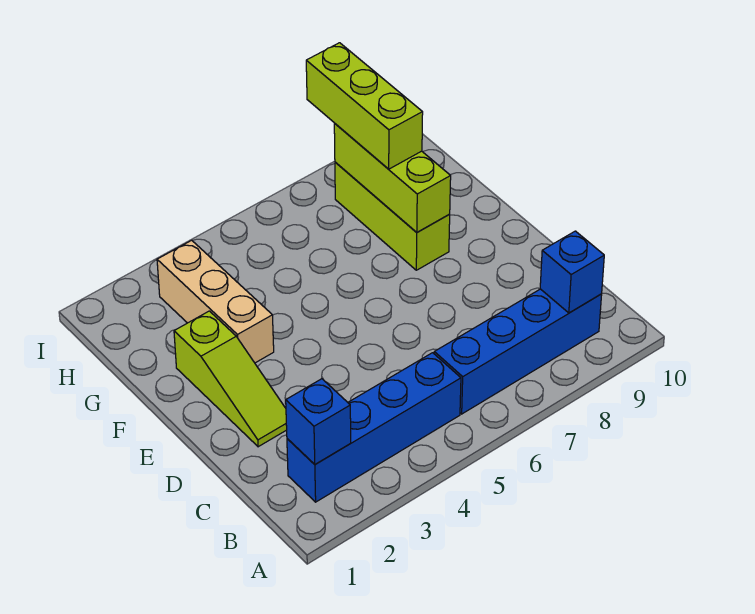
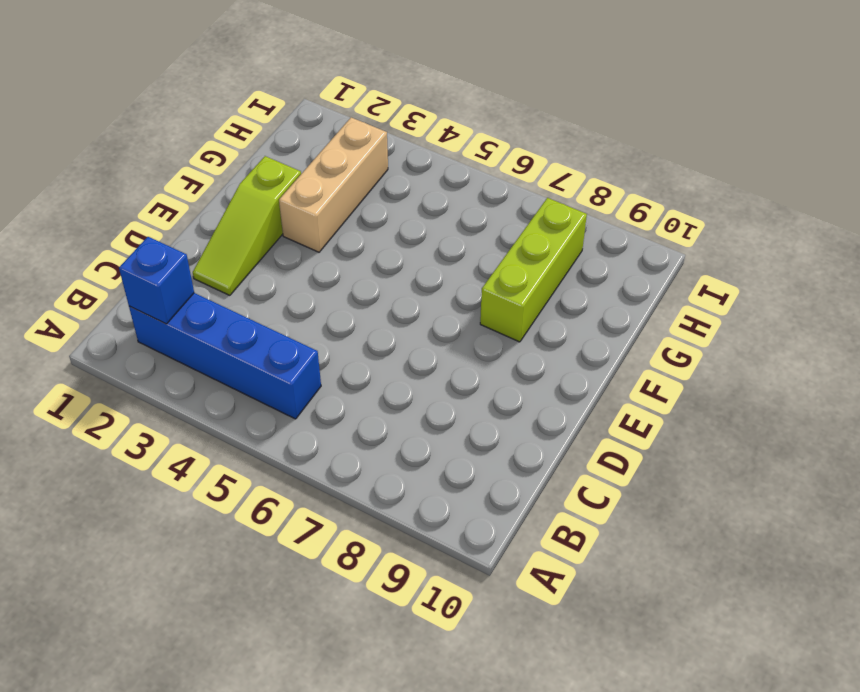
none -> blue 1x4 brick [434,289,602,414]
none -> blue 1x1 brick [540,231,604,313]

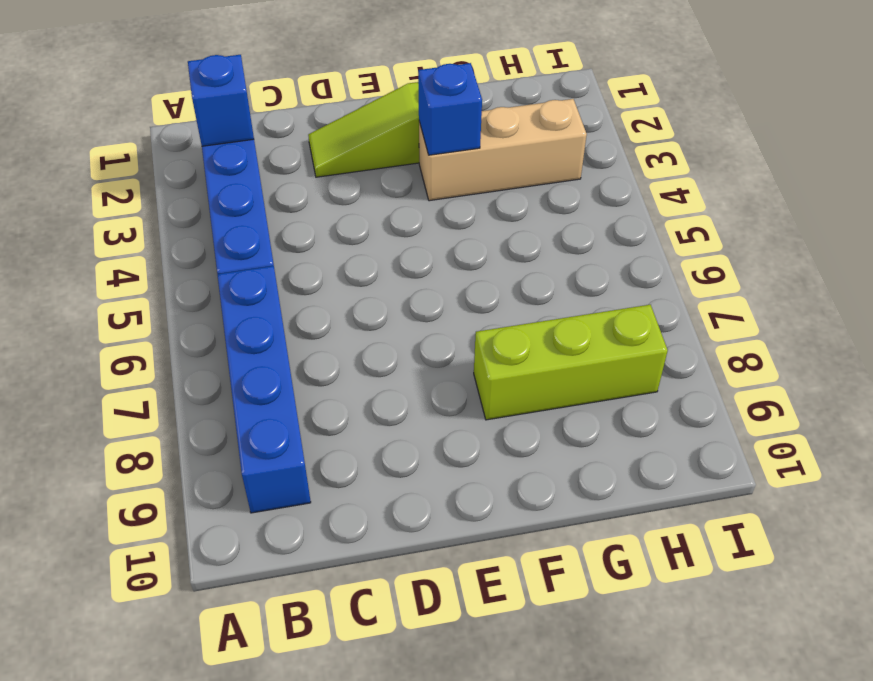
blue 1x1 brick [418,63,482,155] -> blue 1x1 brick moved to [540,231,604,313]
none -> lime 1x3 brick [334,123,451,232]
none -> lime 1x3 brick [306,43,423,169]

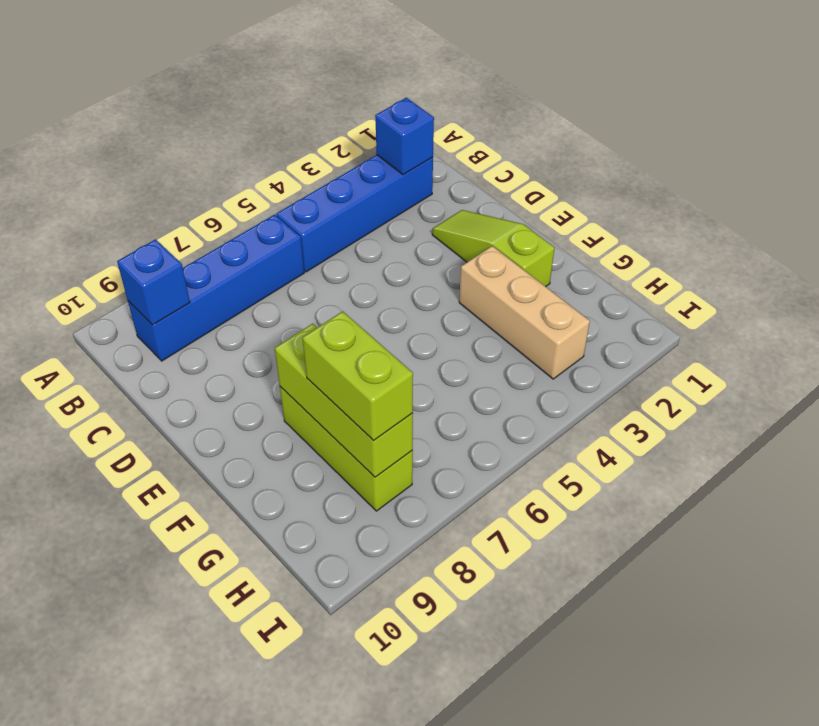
lime 1x2 brick [302,311,413,441] -> lime 1x3 brick [306,43,423,169]

